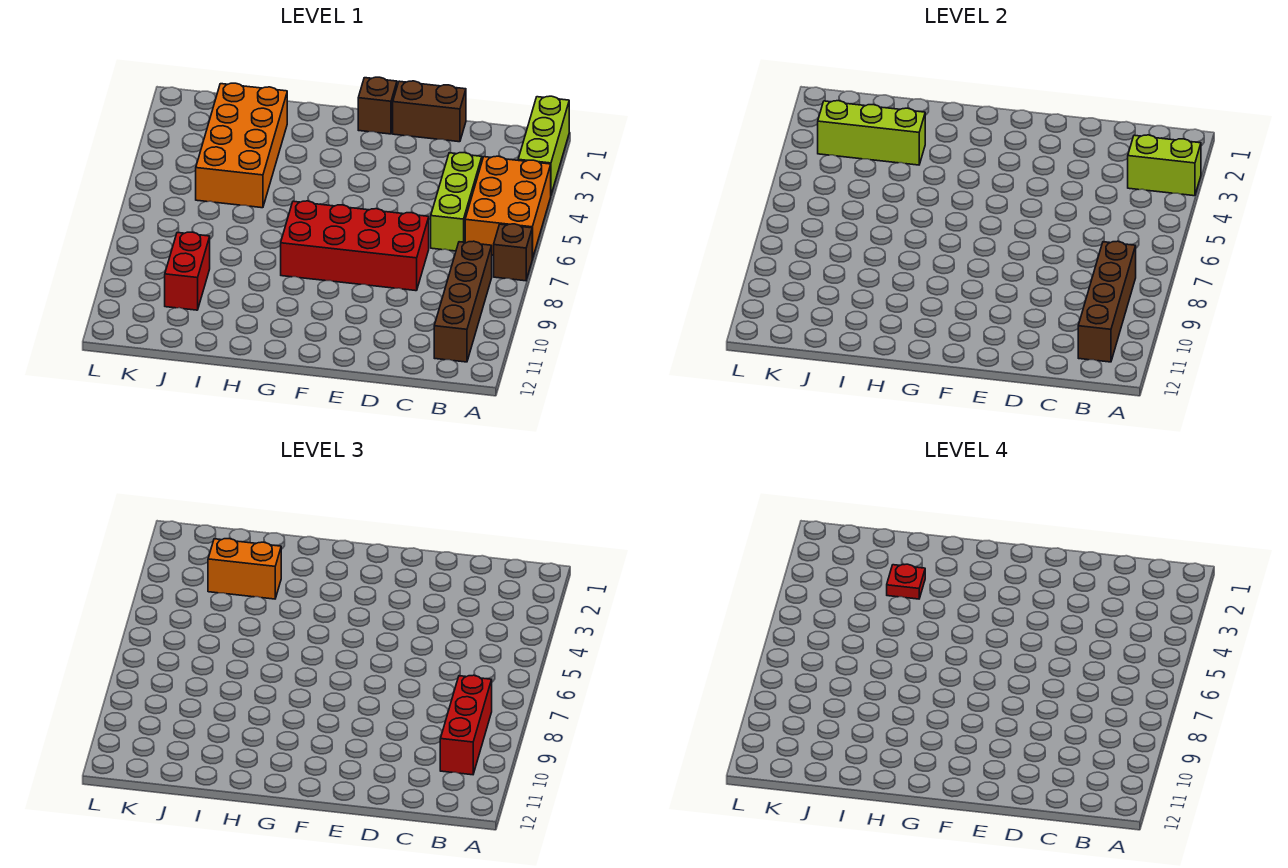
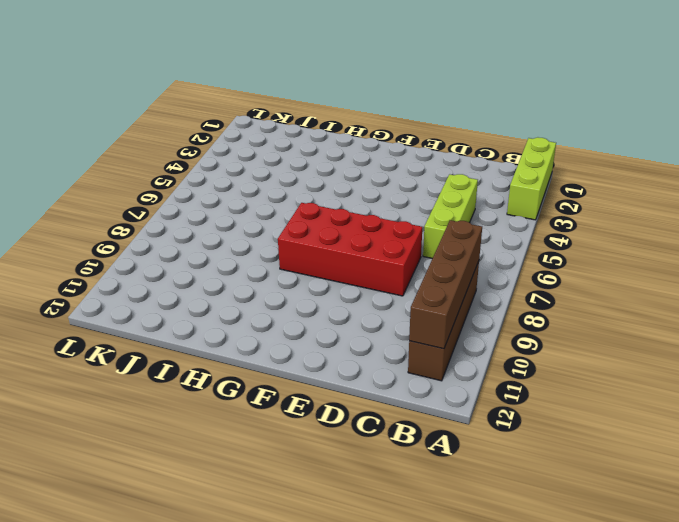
none -> orange 2x3 brick [465,156,551,259]
none -> brown 1x1 brick [494,224,532,281]
none -> brown 1x2 brick [393,81,466,142]

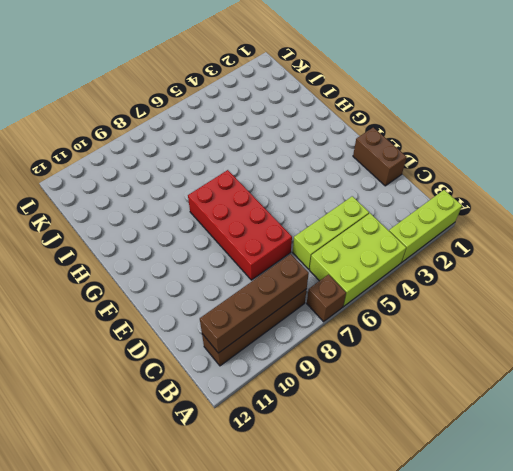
lime 2x3 brick [310,213,406,306] -> orange 2x3 brick [465,156,551,259]
none -> brown 1x1 brick [358,77,397,134]
none -> orange 2x4 brick [196,83,287,208]
none -> red 1x2 brick [165,232,210,310]

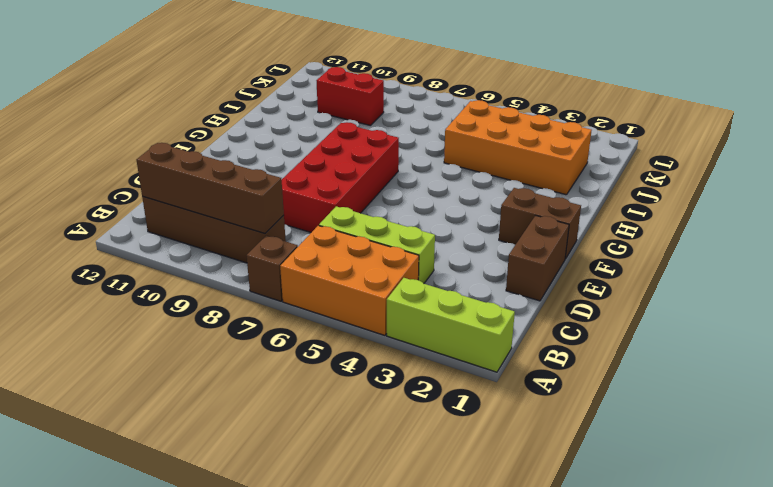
brown 1x2 brick [499,188,581,259] -> brown 1x1 brick [358,77,397,134]
none -> lime 1x2 brick [1128,135,1201,196]
none -> lime 1x3 brick [818,101,925,165]
none -> red 1x3 brick [440,675,492,775]

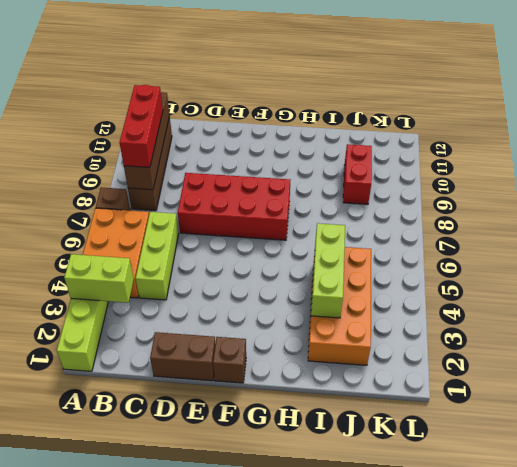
lime 1x3 brick [311,223,345,318] -> lime 1x3 brick turned to [818,101,925,165]
none -> orange 1x2 brick [208,539,281,599]
none -> red 1x1 plate [887,564,925,599]

